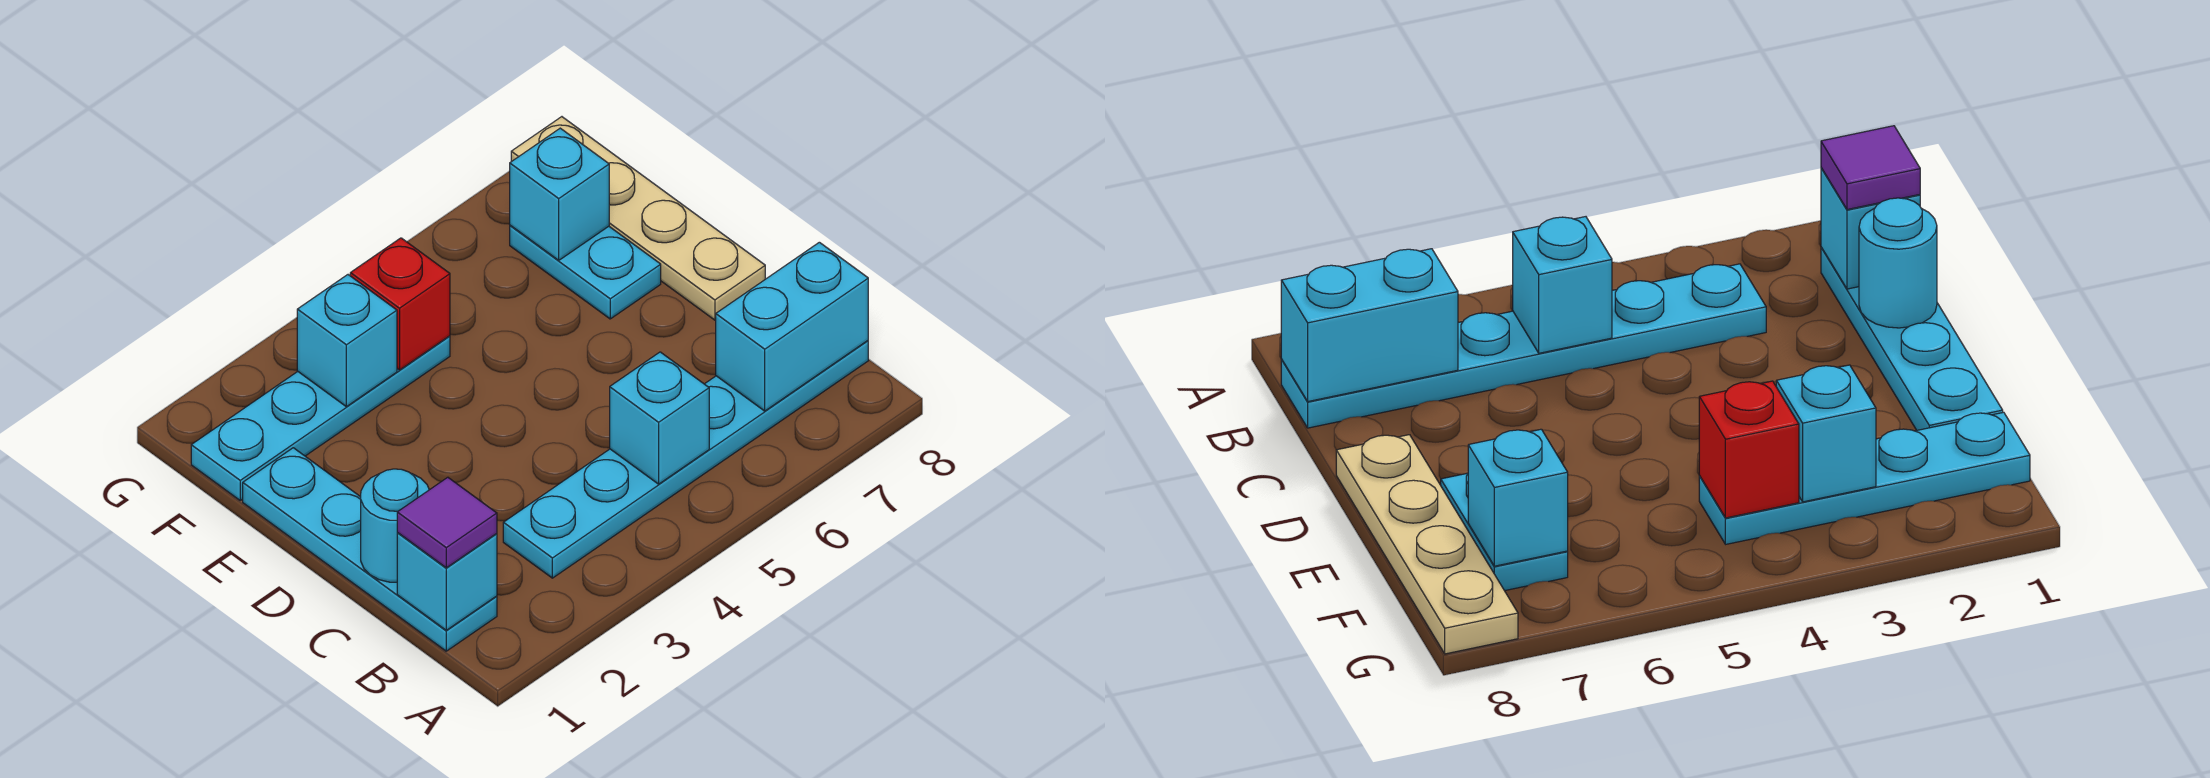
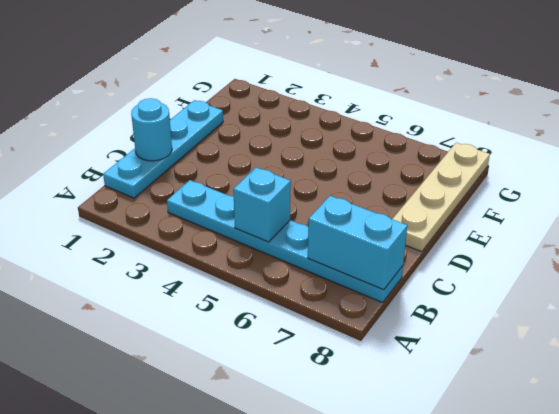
none -> cyan 1x2 plate [510,225,661,319]
none -> cyan 1x4 plate [191,336,450,500]
none -> cyan 1x1 brick [397,533,497,630]

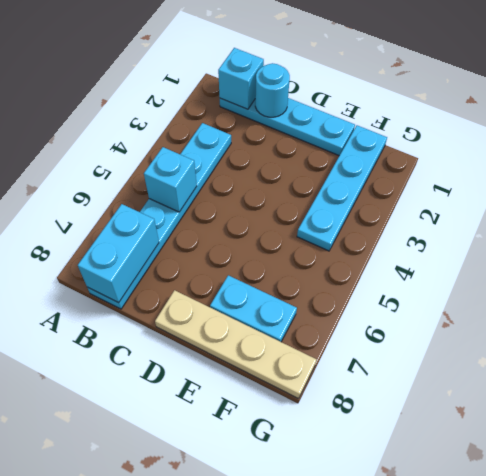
none -> cyan 1x1 brick [297,275,397,407]
none -> red 1x1 brick [350,238,450,370]
none -> cyan 1x1 brick [510,128,609,260]

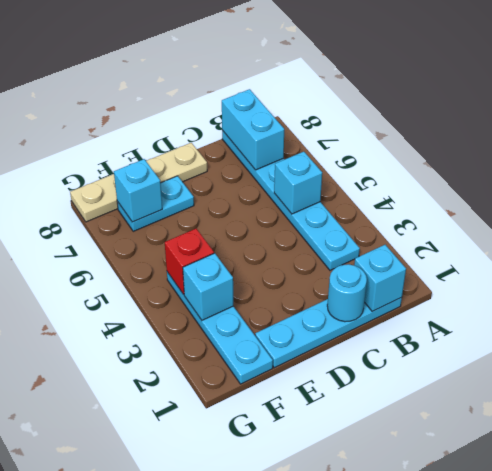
none -> purple 1x1 tile [397,477,497,568]

